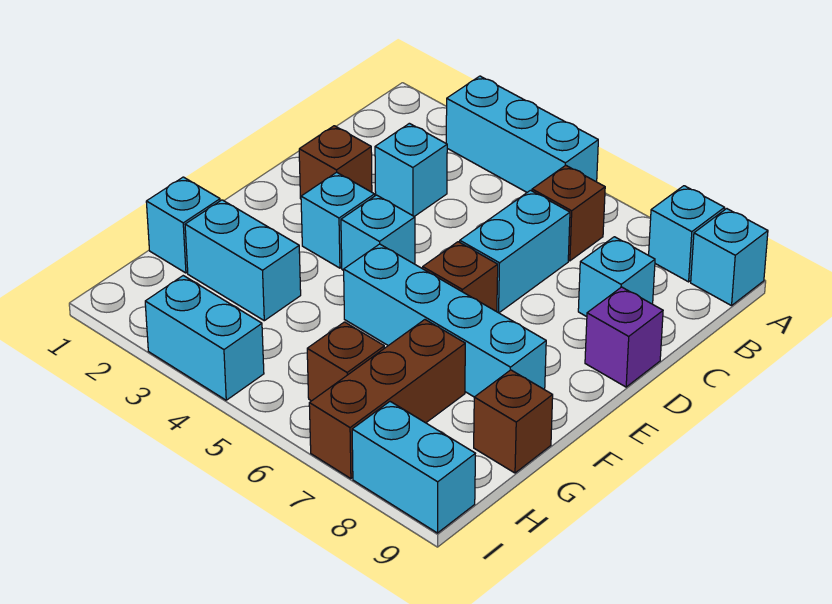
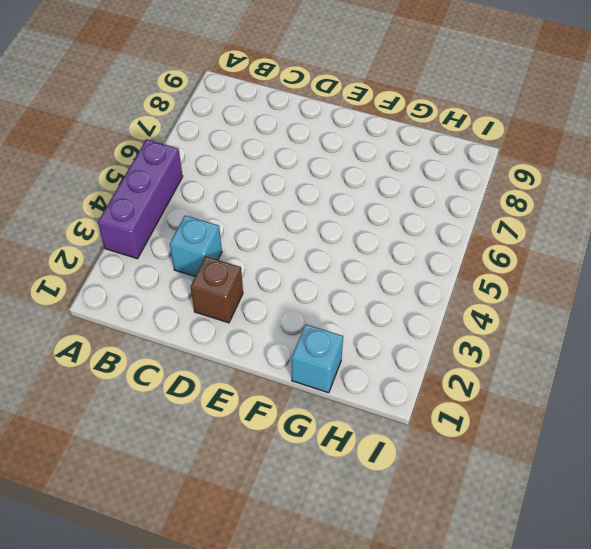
purple 1x3 brick [98,140,183,259] -> cyan 1x3 brick [446,76,598,192]
none -> cyan 1x1 brick [649,186,725,282]
none -> cyan 1x1 brick [691,209,768,306]
none -> brown 1x1 brick [532,165,605,261]

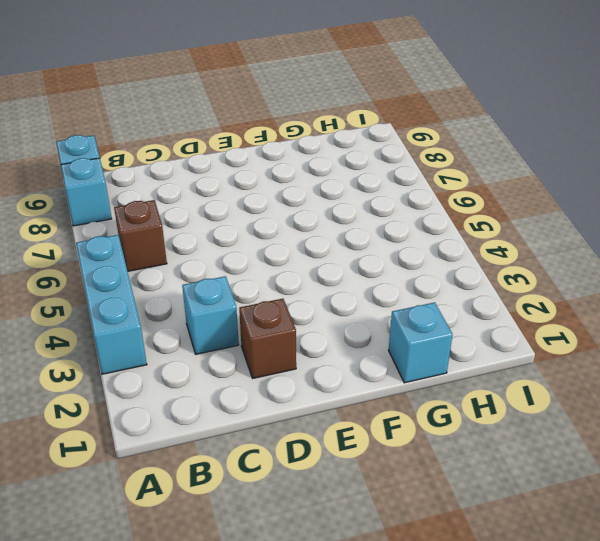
none -> cyan 1x2 brick [460,190,570,313]
none -> cyan 1x1 brick [578,237,655,317]
none -> purple 1x1 brick [585,287,663,387]

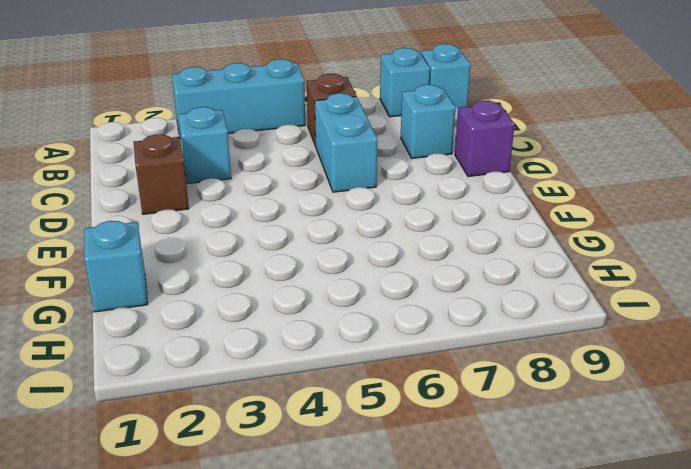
none -> cyan 1x1 brick [301,172,375,268]
none -> cyan 1x1 brick [341,195,415,270]
none -> brown 1x1 brick [423,242,498,312]

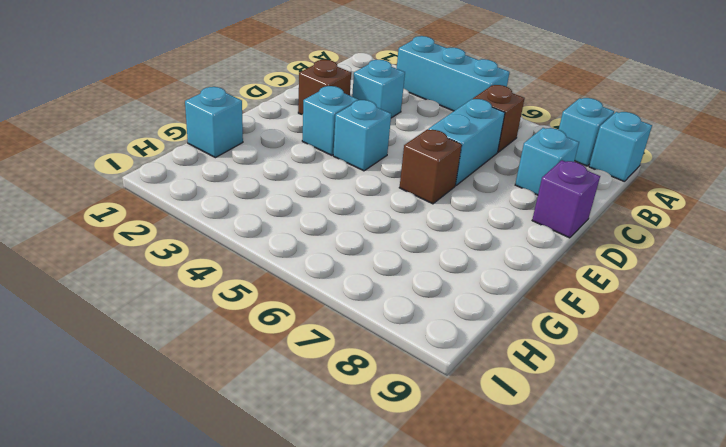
none -> cyan 1x4 brick [344,244,546,397]
none -> cyan 1x2 brick [185,200,301,321]
none -> brown 1x3 brick [309,320,465,479]

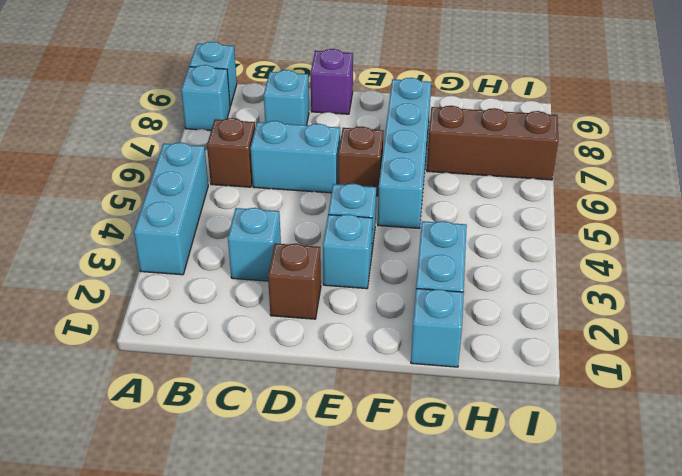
none -> brown 1x1 brick [474,370,553,473]
none -> brown 1x1 brick [307,322,384,401]
none -> cyan 1x2 brick [145,276,264,400]

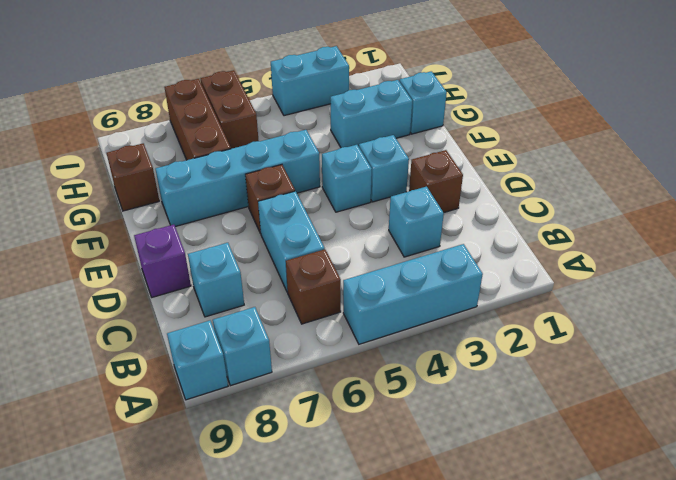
brown 1x2 brick [201,70,259,149] -> brown 1x1 brick [307,322,384,401]
none -> cyan 1x2 brick [352,402,475,533]

